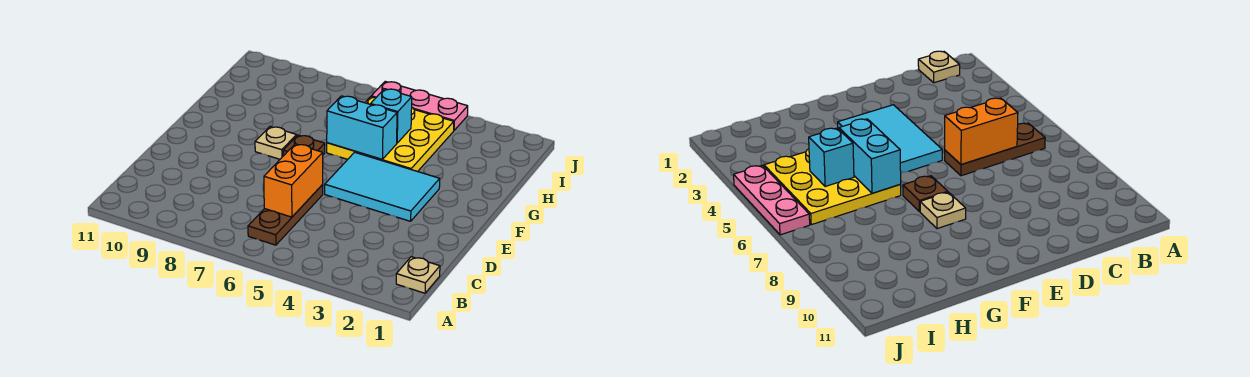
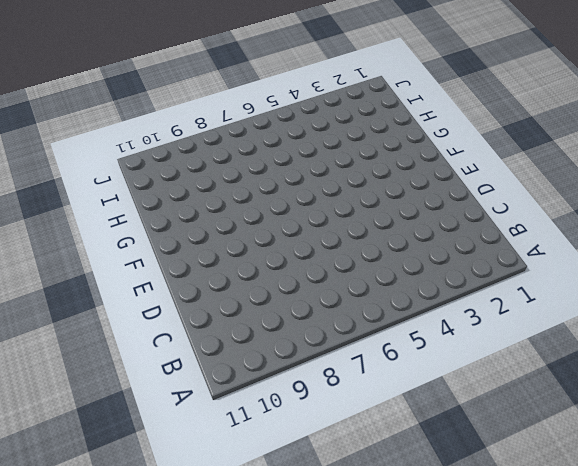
none -> tan 1x1 plate [396,257,440,293]
none -> brown 1x3 plate [248,185,323,245]

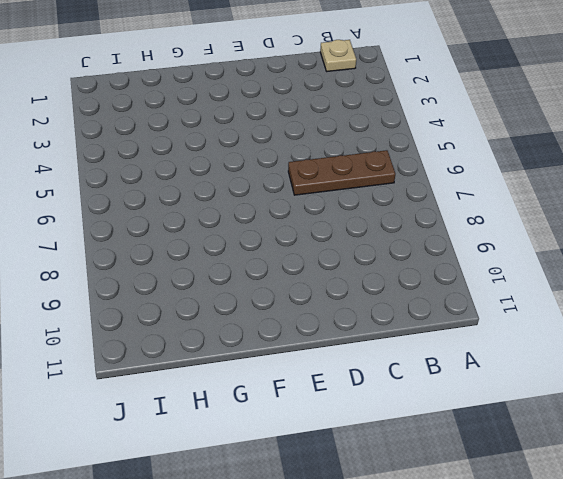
none -> cyan 2x3 tile [325,152,440,221]
none -> brown 1x1 plate [283,135,325,156]

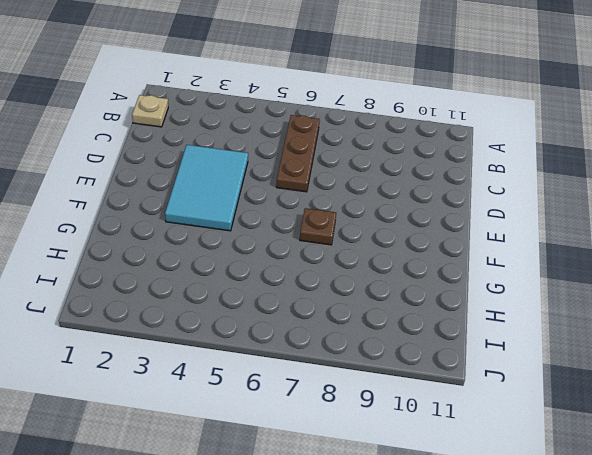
cyan 2x3 tile [165,145,248,231] -> cyan 2x3 tile turned to [325,152,440,221]
none -> tan 1x1 plate [255,127,297,159]
none -> yellow 3x3 plate [327,97,454,172]

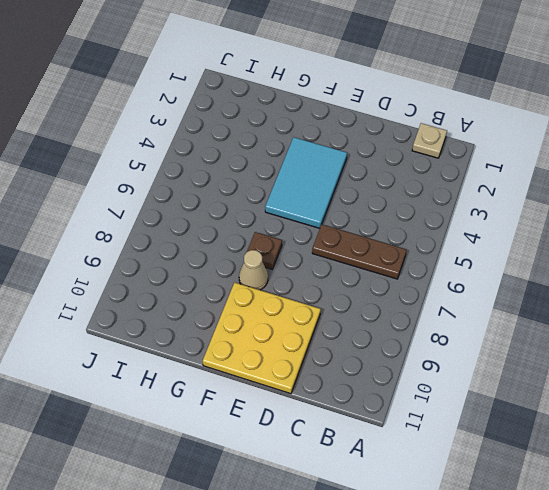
yellow 3x3 plate [203,282,321,394] -> yellow 3x3 plate moved to [327,97,454,172]
tan 1x1 cone [239,250,268,290] -> tan 1x1 plate [255,127,297,159]
none -> pink 1x3 plate [371,81,468,130]
none -> orange 1x2 brick [264,144,323,217]

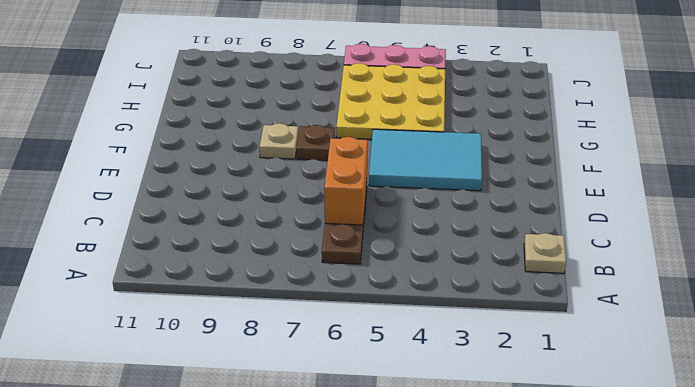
none -> cyan 1x2 brick [327,96,397,159]
none -> cyan 1x1 brick [371,89,412,143]

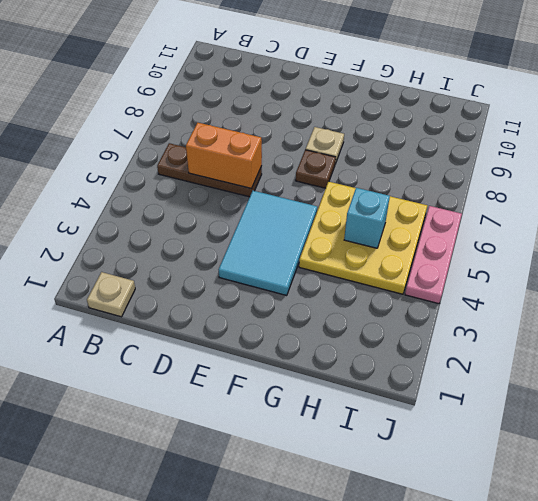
none -> cyan 1x2 brick [327,96,397,159]

